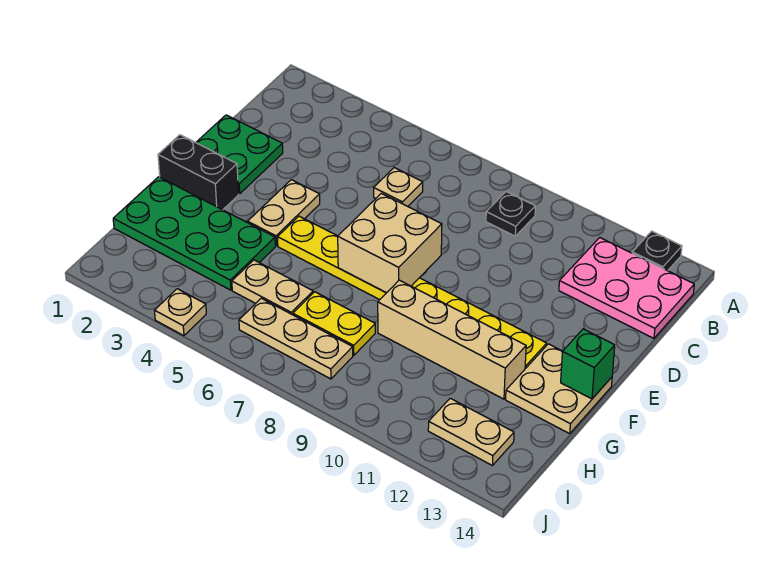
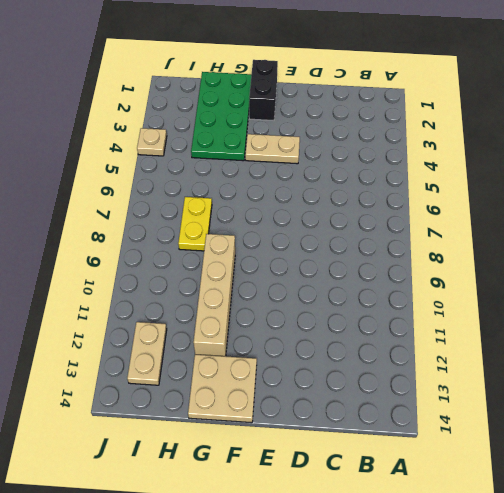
none -> black 1x1 plate [632,231,682,271]
none -> black 1x1 plate [486,192,535,236]
none -> pink 2x3 plate [559,238,694,338]

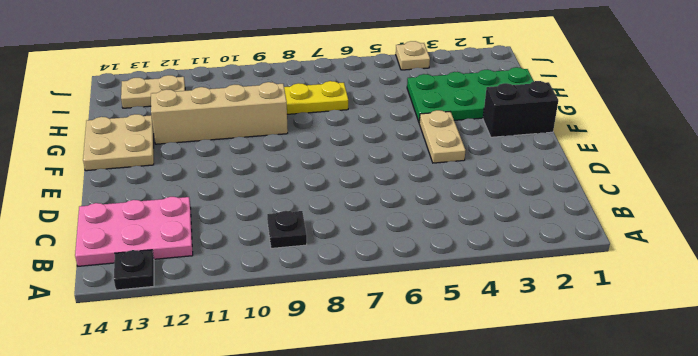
none -> tan 1x1 plate [374,168,423,206]
none -> green 2x2 plate [196,115,283,194]
none -> yellow 1x8 plate [278,216,547,369]

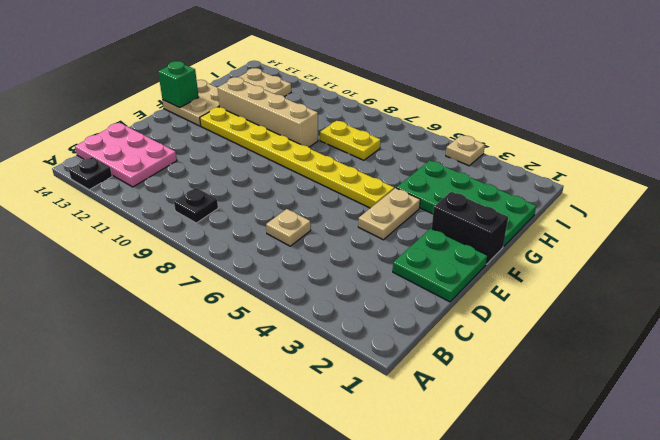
none -> tan 1x2 plate [232,260,313,315]
none -> tan 1x3 plate [239,298,353,379]
none -> tan 2x2 brick [338,193,442,293]

